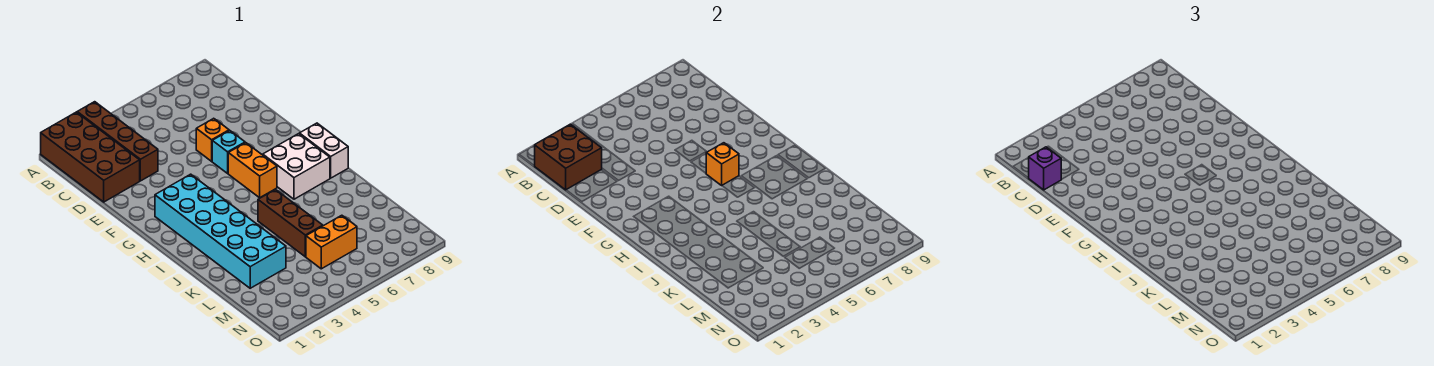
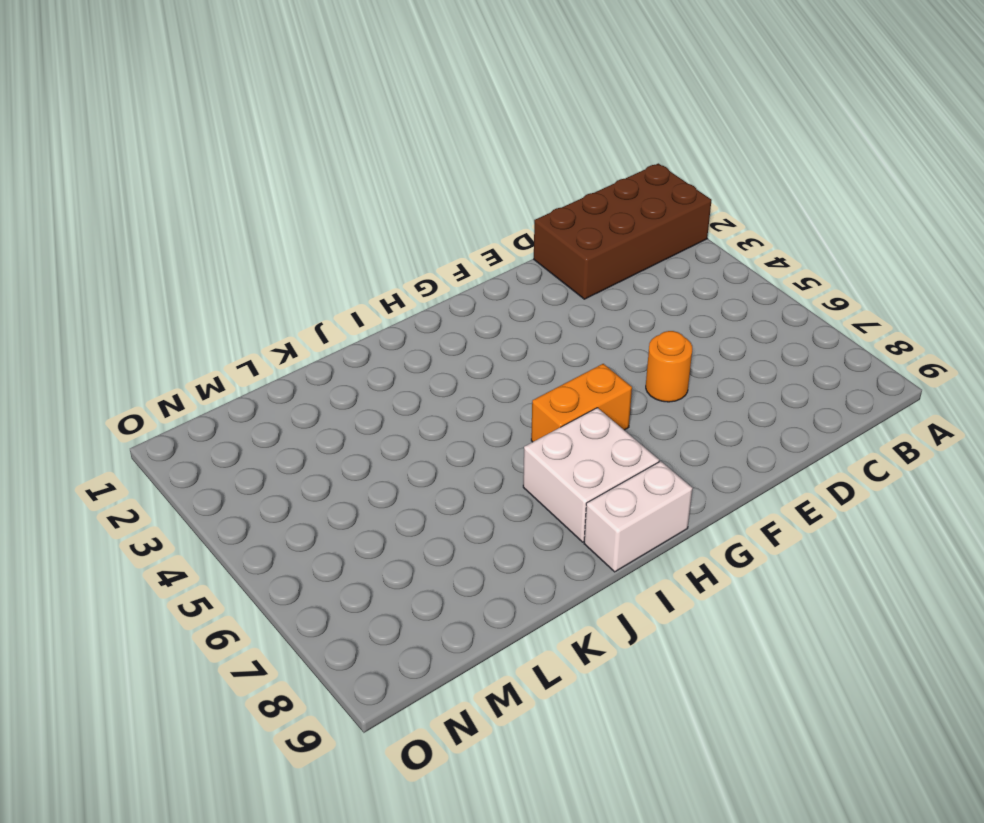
orange 1x1 round brick [646,331,692,402] -> orange 1x1 brick [196,118,229,161]
none -> brown 1x4 brick [77,102,158,181]
none -> cyan 1x1 brick [212,131,245,173]
none -> cyan 2x6 brick [155,174,286,288]

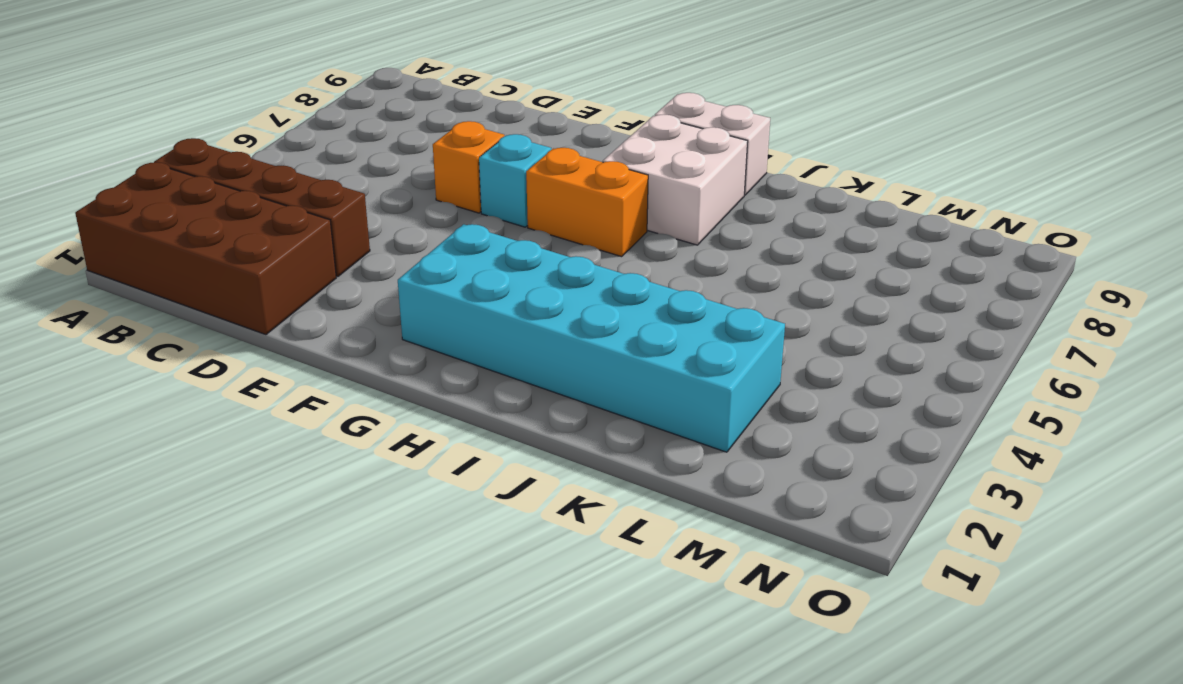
none -> brown 1x3 brick [258,190,323,257]
none -> orange 1x2 brick [306,215,357,269]
none -> brown 2x2 brick [535,124,602,190]

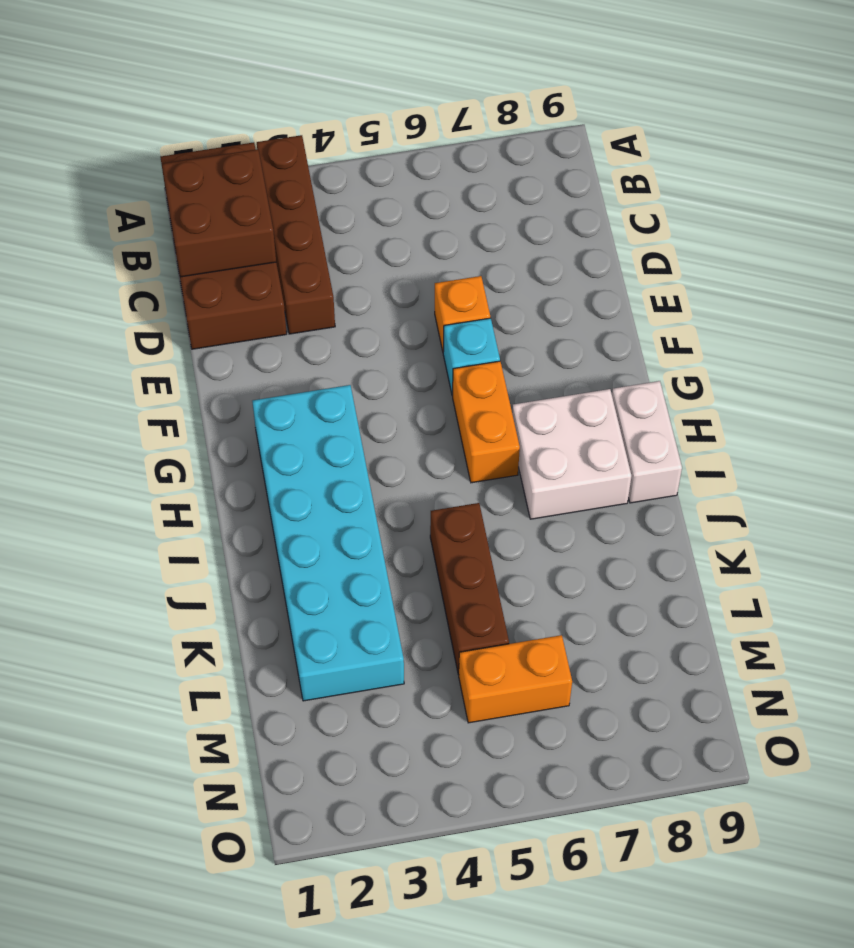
none -> orange 1x1 brick [706,143,739,185]
none -> purple 1x1 brick [1029,147,1061,190]

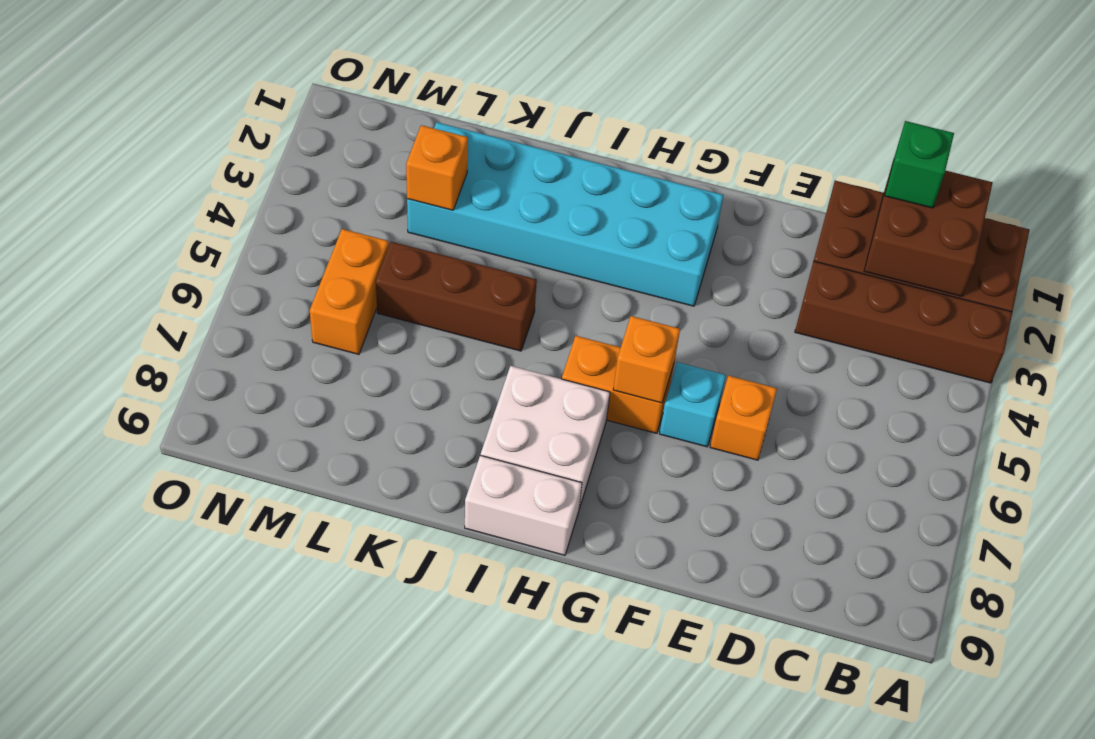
green 1x1 brick [885,121,954,208] -> purple 1x1 brick [1029,147,1061,190]
orange 1x1 brick [406,125,468,210] -> none

